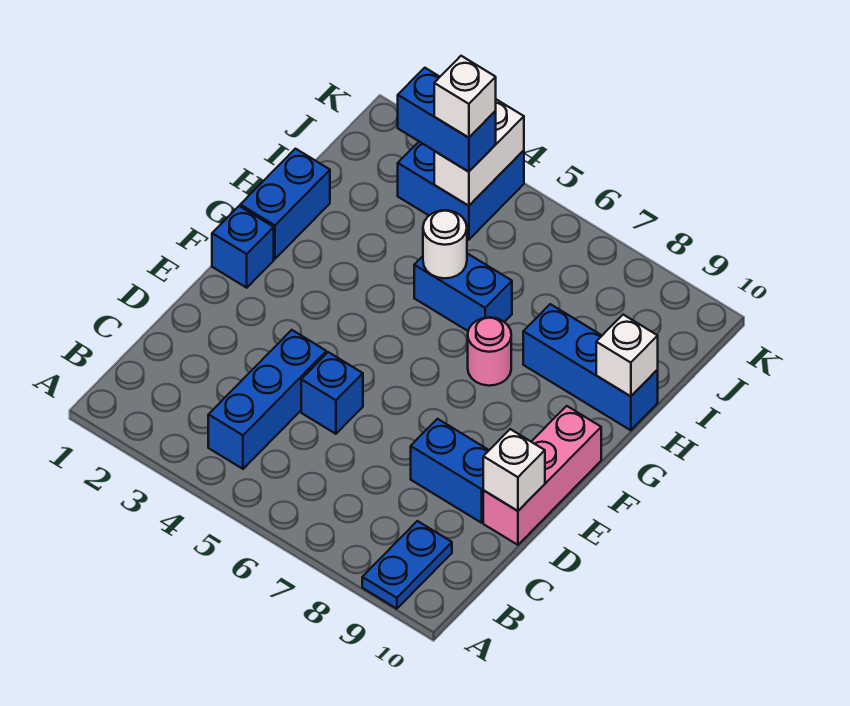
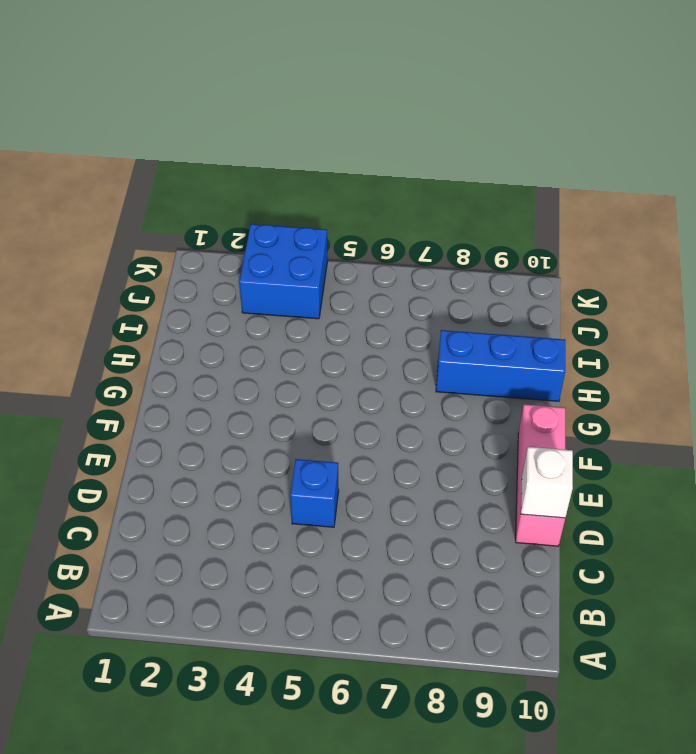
none -> blue 1x2 plate [362,521,452,609]
none -> blue 1x3 brick [208,330,326,469]
none -> blue 1x2 brick [411,419,489,523]

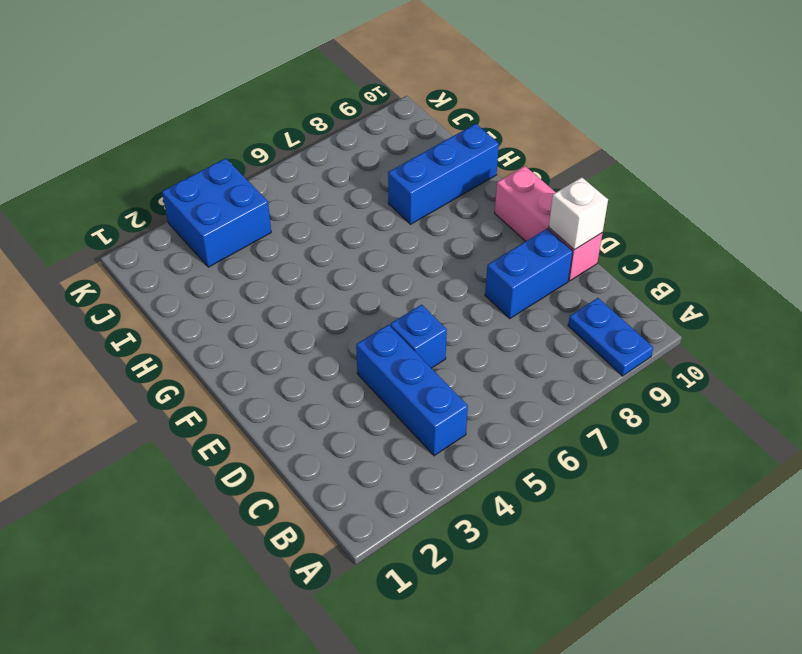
none -> blue 1x1 brick [212,206,274,288]
none -> blue 1x2 brick [240,149,330,259]
none -> pink 1x1 round brick [468,317,511,386]

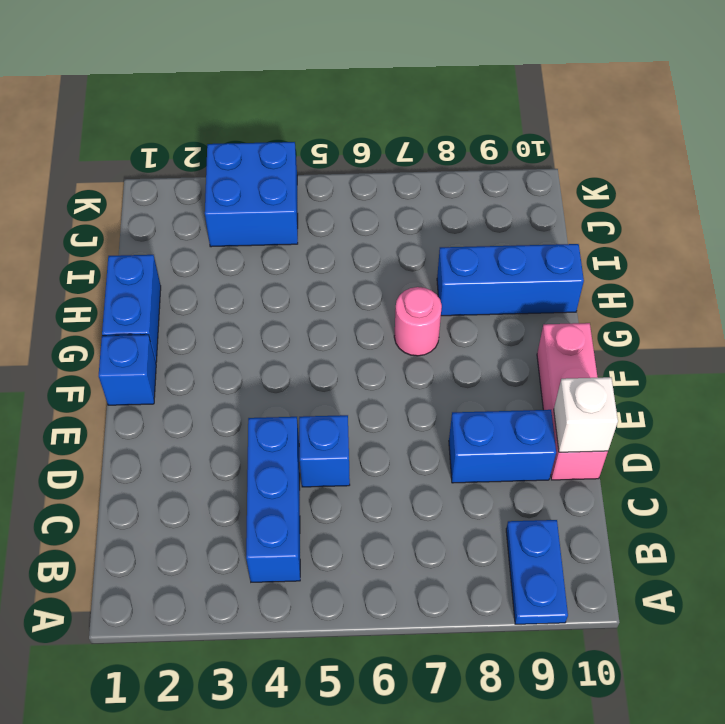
none -> blue 1x2 brick [414,253,512,331]
none -> white 1x1 round brick [423,210,467,278]
none -> white 1x1 brick [596,315,658,396]

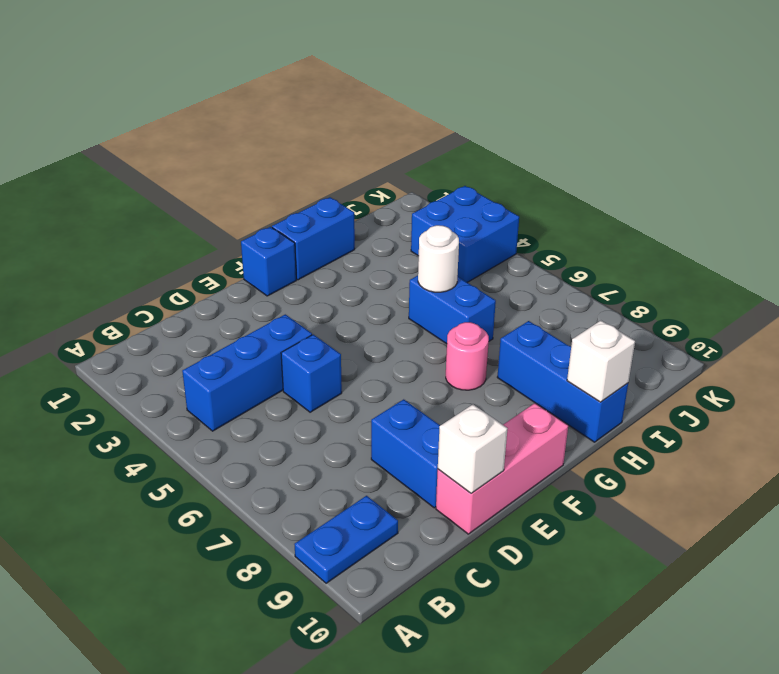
none -> white 1x2 brick [434,99,524,206]
none -> blue 1x2 brick [398,68,496,172]
none -> white 1x1 brick [434,56,496,138]

